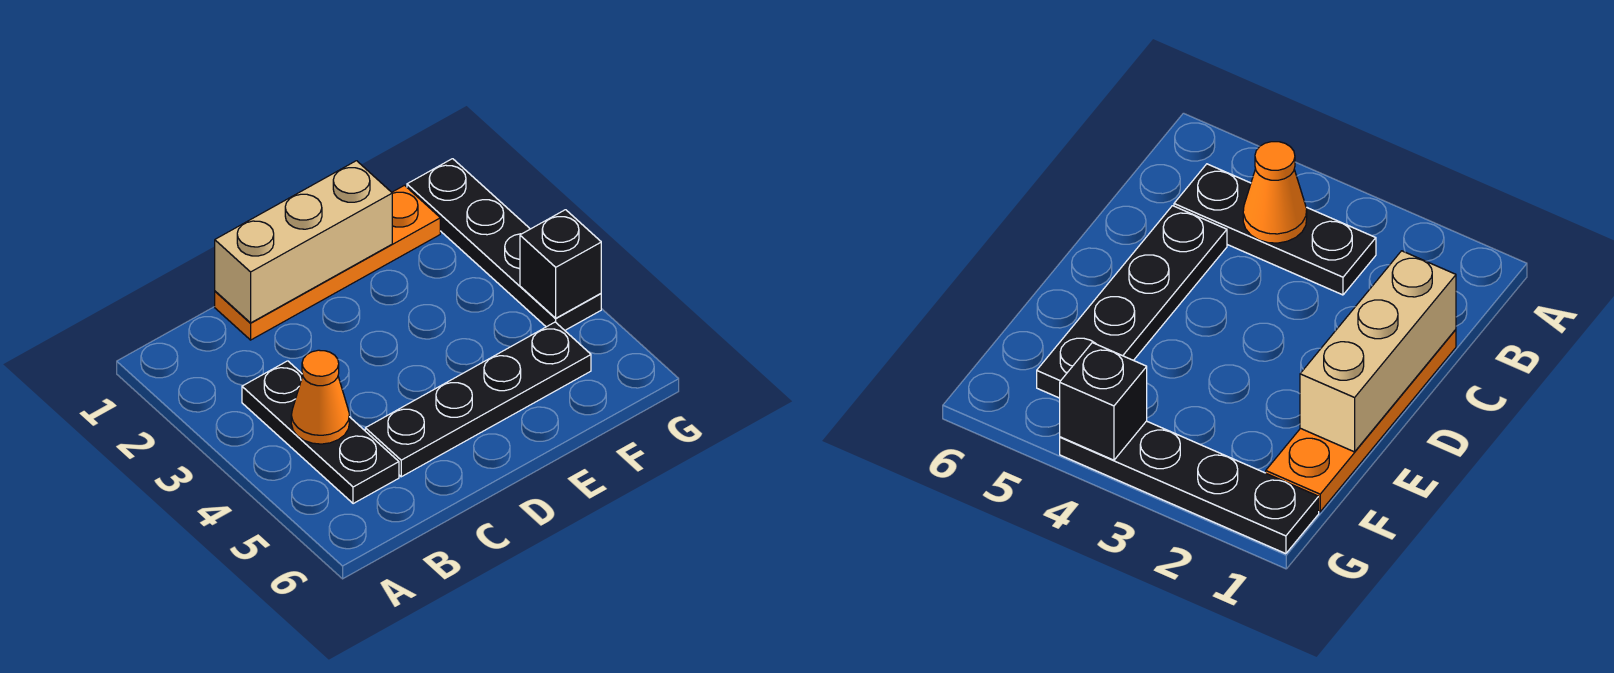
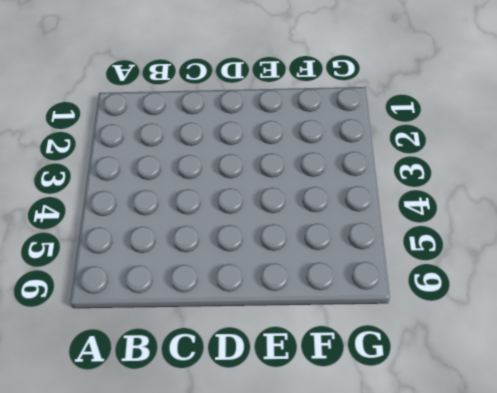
none -> black 1x3 plate [242,361,399,504]
none -> orange 1x4 plate [215,185,440,340]

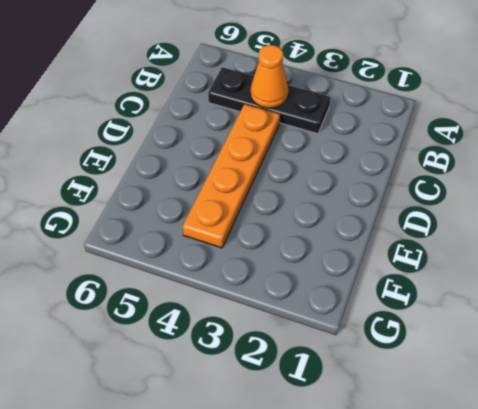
orange 1x4 plate [183,104,280,248] -> orange 1x4 plate moved to [215,185,440,340]
none -> black 1x4 plate [365,322,591,477]
none -> black 1x4 plate [407,159,601,330]

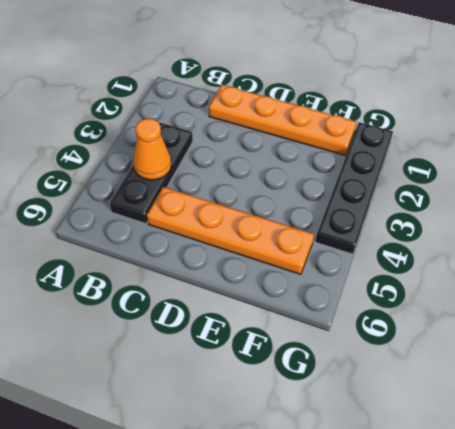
orange 1x4 plate [147,187,314,274] -> black 1x4 plate [365,322,591,477]
none -> tan 1x3 brick [215,161,392,323]
none -> black 1x1 brick [520,210,601,318]

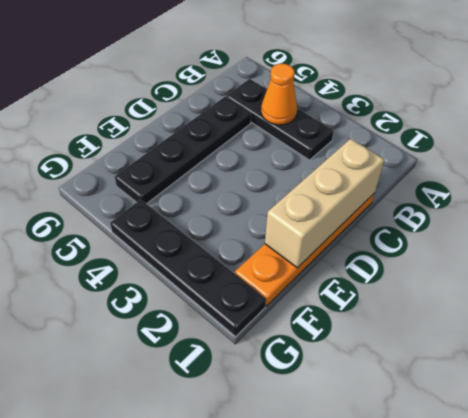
none -> black 1x1 brick [520,210,601,318]

